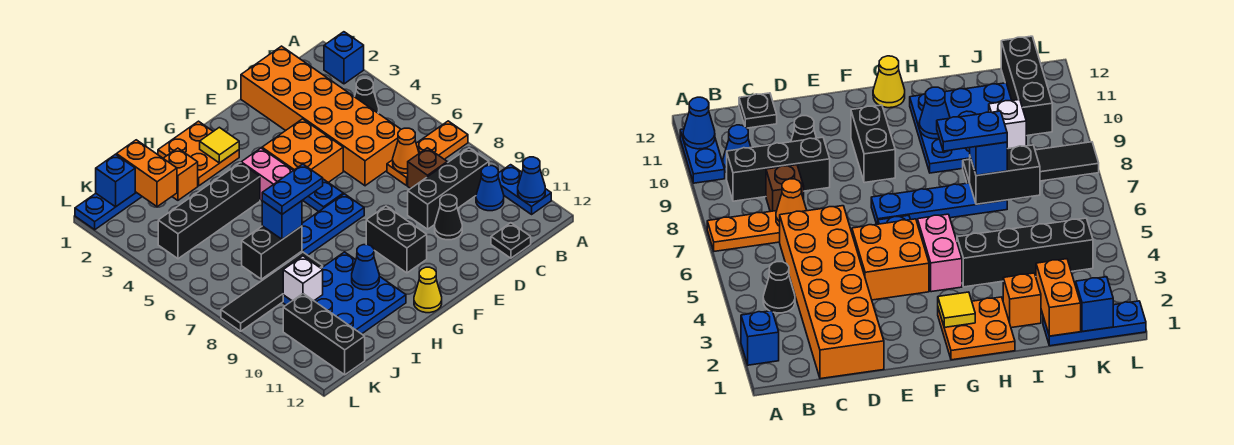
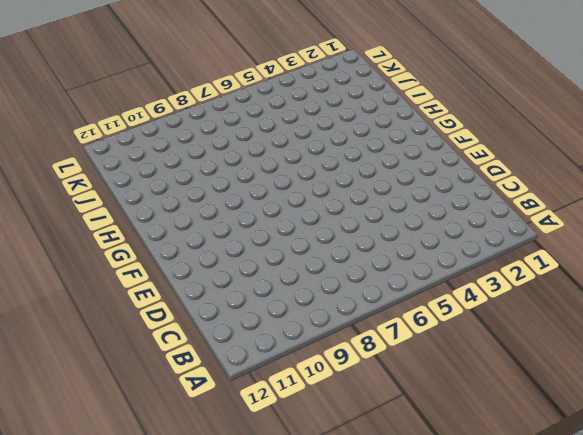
none -> blue 1x1 brick [324,32,364,84]
none -> orange 1x3 plate [387,121,468,185]
none -> blue 1x2 plate [498,165,551,214]
none -> black 1x1 cone [355,78,379,113]

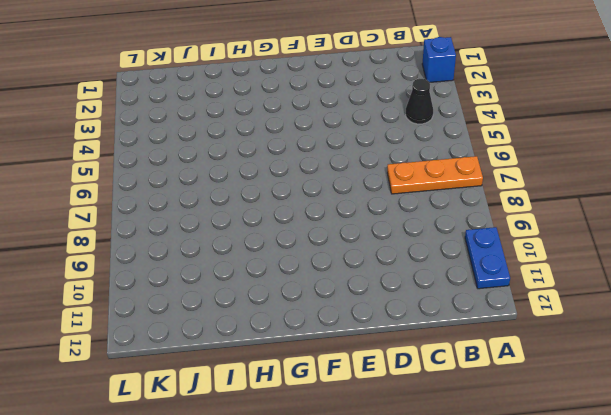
none -> black 1x3 brick [408,148,489,229]
none -> blue 1x1 cone [476,166,504,211]
none -> orange 2x6 brick [241,46,401,186]
none -> brown 1x1 brick [408,148,447,189]

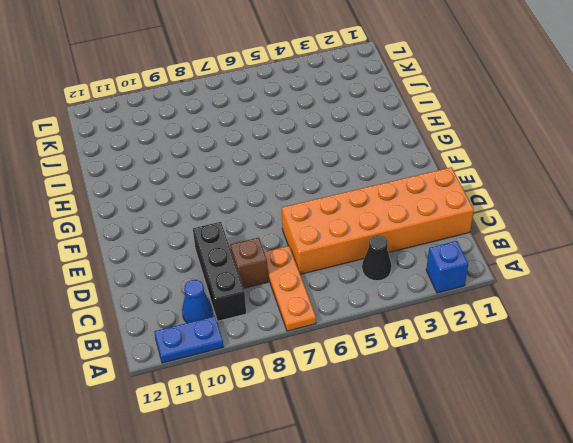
none -> black 1x1 plate [491,223,531,258]
none -> black 1x1 cone [435,195,462,240]
none -> orange 2x2 brick [262,119,343,182]
none -> blue 1x1 plate [304,179,343,212]

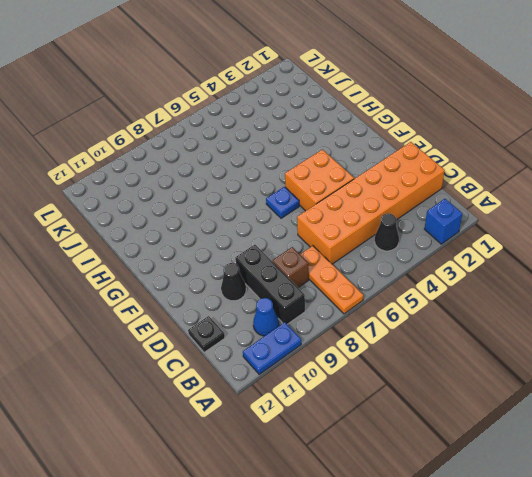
none -> blue 1x4 plate [277,194,364,270]
none -> black 1x2 brick [366,206,427,273]
none -> orange 2x2 plate [158,121,239,186]
none -> pink 1x2 brick [241,148,293,201]

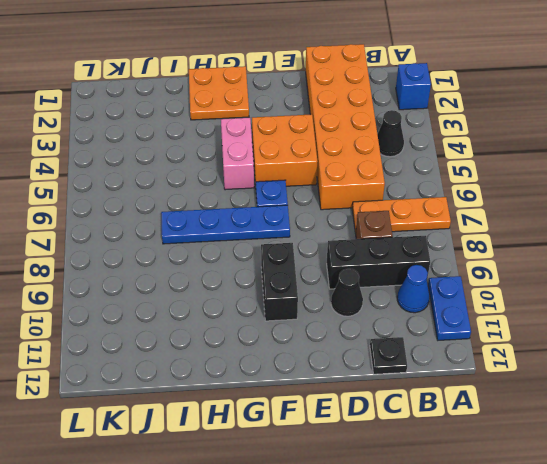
none -> yellow 1x1 cone [414,267,442,313]
none -> black 1x4 brick [158,163,260,259]
none -> blue 3x3 plate [283,252,406,334]
none -> orange 1x1 brick [163,148,198,200]

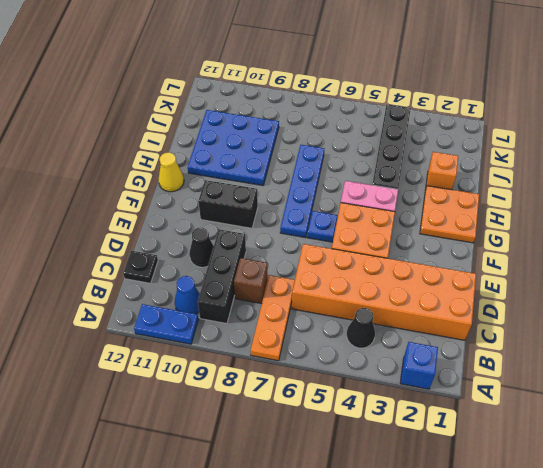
none -> black 1x4 tile [221,252,323,331]
none -> blue 1x3 plate [75,192,142,230]
none -> black 1x3 brick [283,294,365,375]
none -> blue 1x1 cone [518,157,545,202]

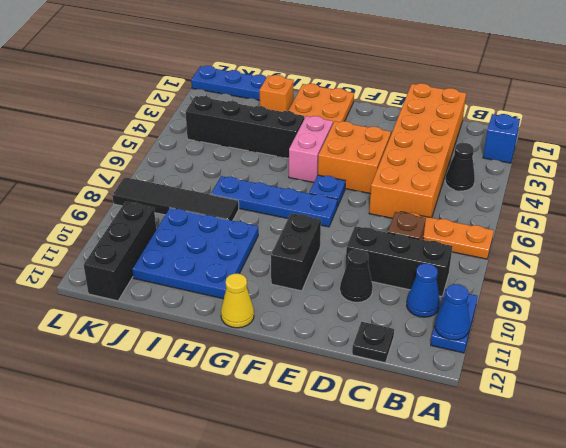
none -> orange 1x1 cone [393,128,419,173]
none -> yellow 1x1 tile [200,127,239,163]
none -> blue 1x1 cone [352,245,379,290]
none -> black 1x2 brick [242,226,302,279]

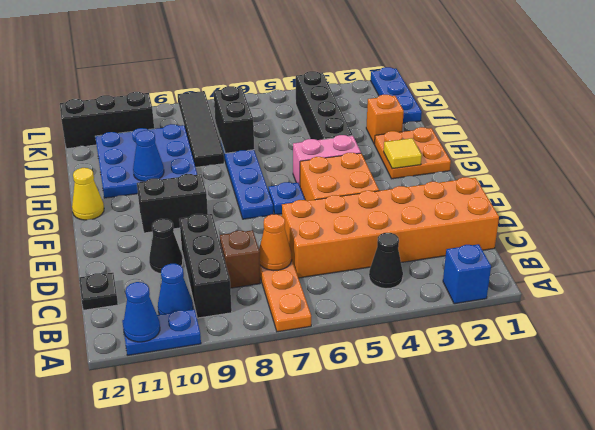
none -> orange 1x2 brick [116,140,177,207]
none -> white 1x1 brick [283,256,323,301]
none -> blue 1x1 brick [96,154,135,207]
none -> blue 1x1 brick [262,201,302,239]

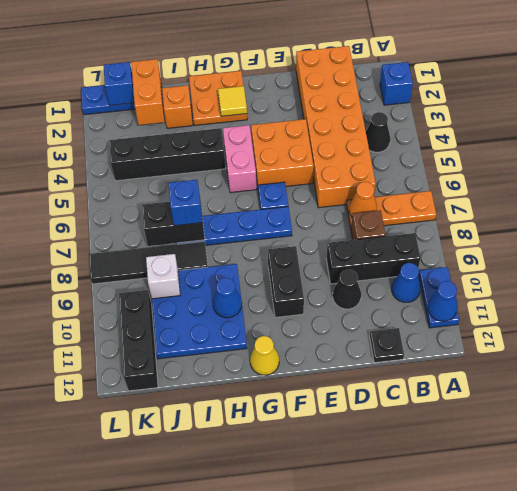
none -> blue 1x2 plate [262,164,323,214]

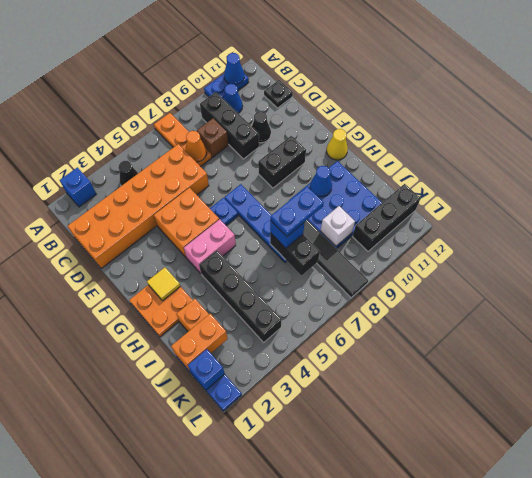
blue 1x2 plate [270,186,324,236] -> blue 1x2 plate turned to [262,164,323,214]

